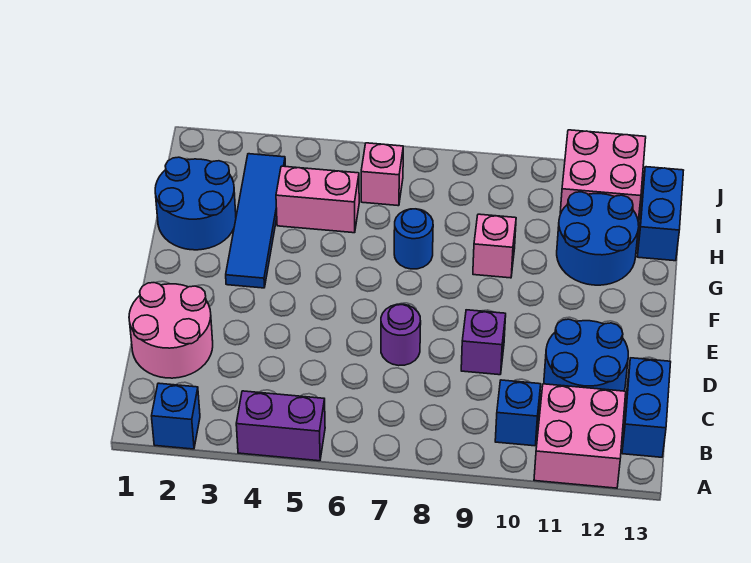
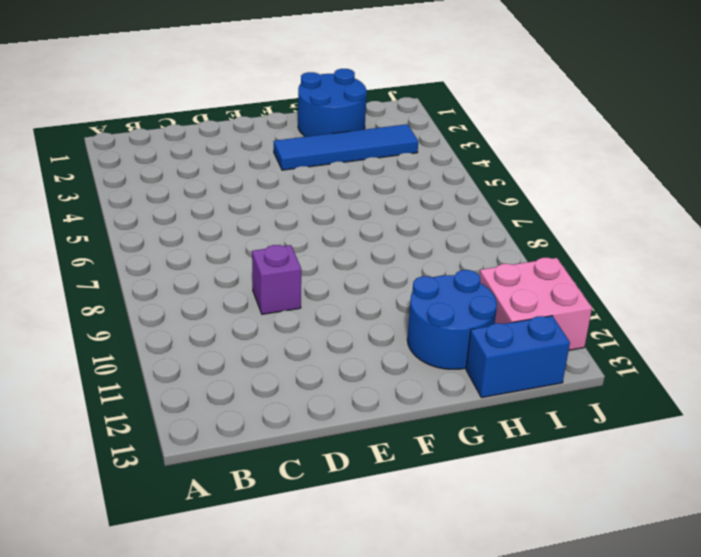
none -> blue 1x1 brick [152,383,200,449]
none -> purple 1x2 brick [236,391,325,461]
none -> pink 2x2 brick [534,384,626,488]

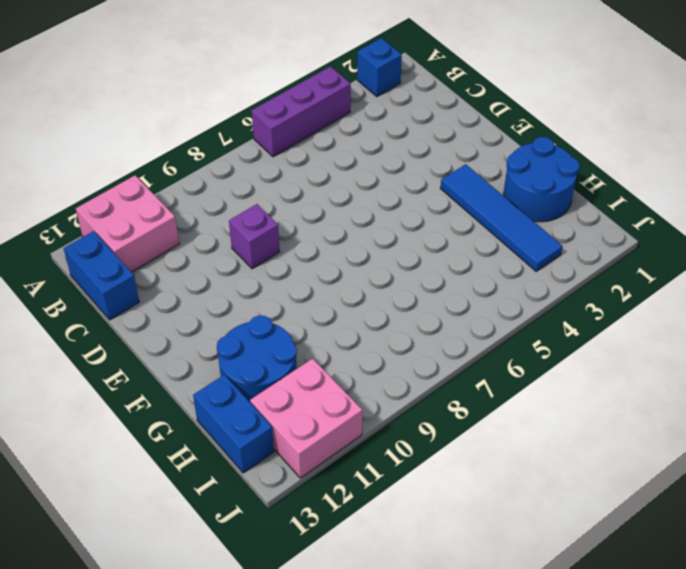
purple 1x3 brick [252,67,351,157] -> purple 1x2 brick [236,391,325,461]
none -> blue 1x1 brick [495,380,541,446]
none -> pink 2x2 round brick [129,283,213,378]
none -> blue 2x2 round brick [544,319,628,391]

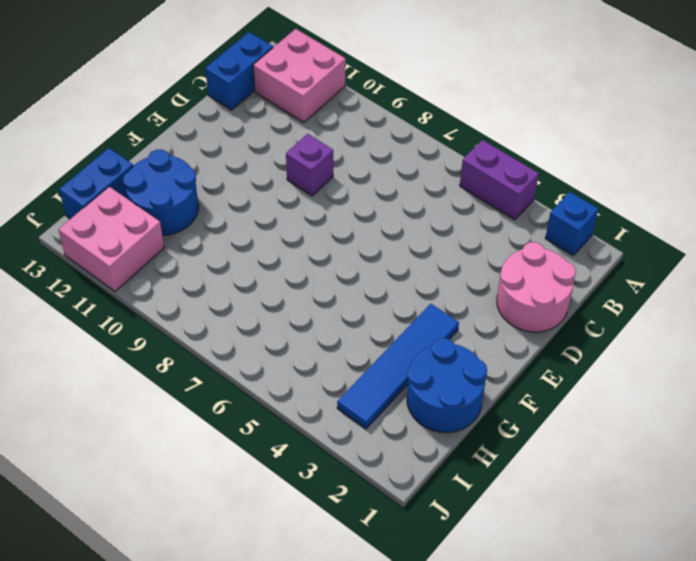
none -> blue 1x1 brick [495,380,541,446]
none -> blue 2x2 round brick [544,319,628,391]
none -> purple 1x1 round brick [381,304,421,366]

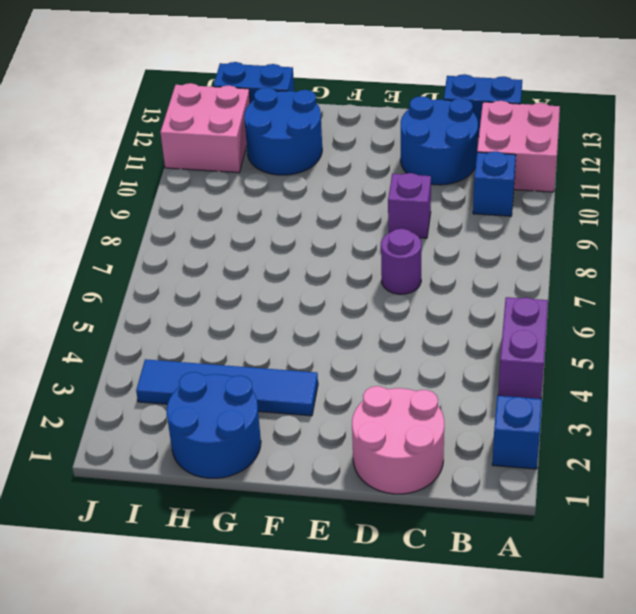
none -> blue 1x1 round brick [394,209,433,269]
none -> pink 1x1 brick [473,214,516,278]
none -> pink 1x2 brick [276,166,359,233]

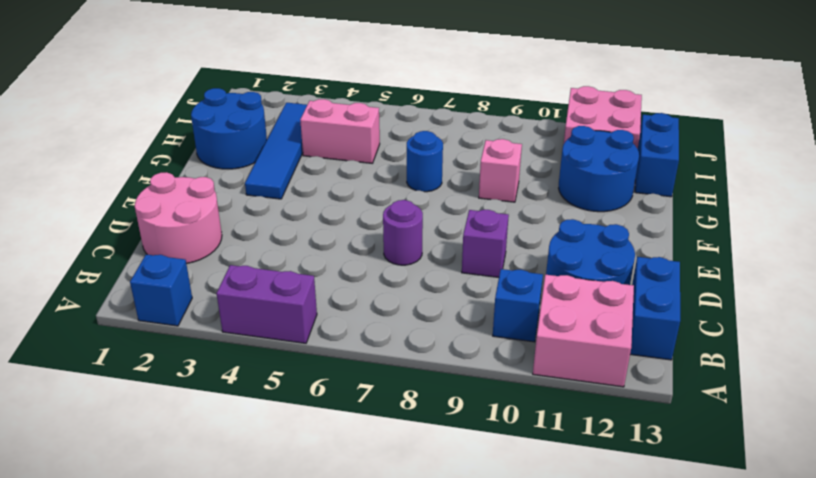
none -> pink 1x1 brick [361,143,403,206]

